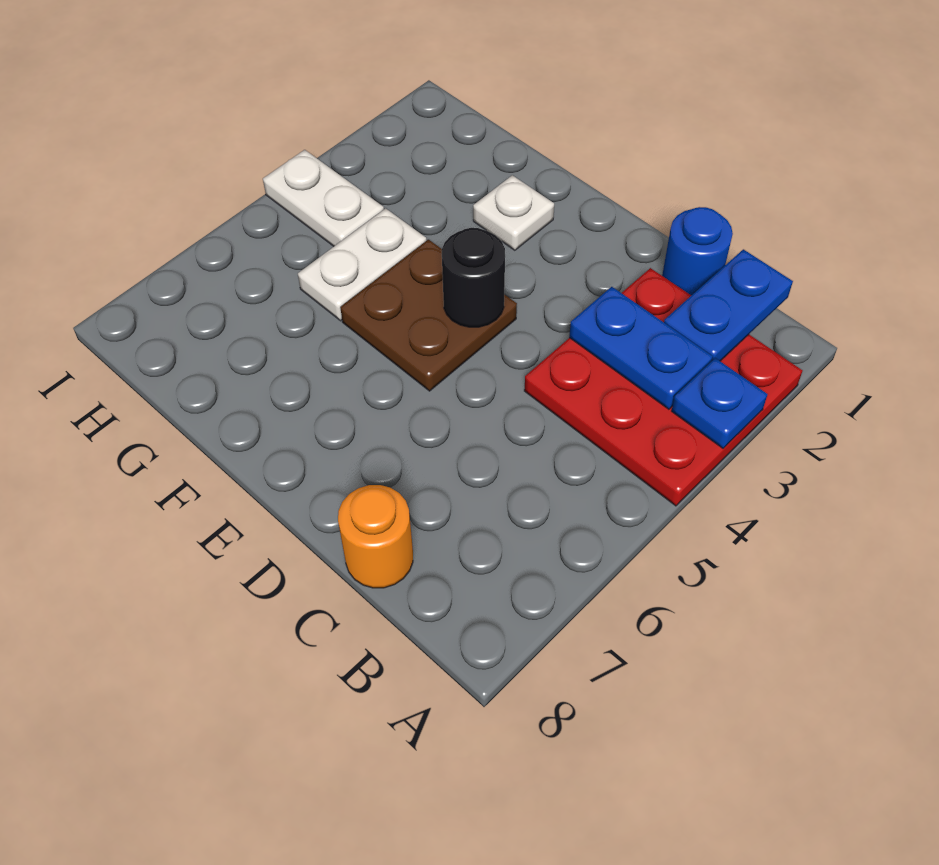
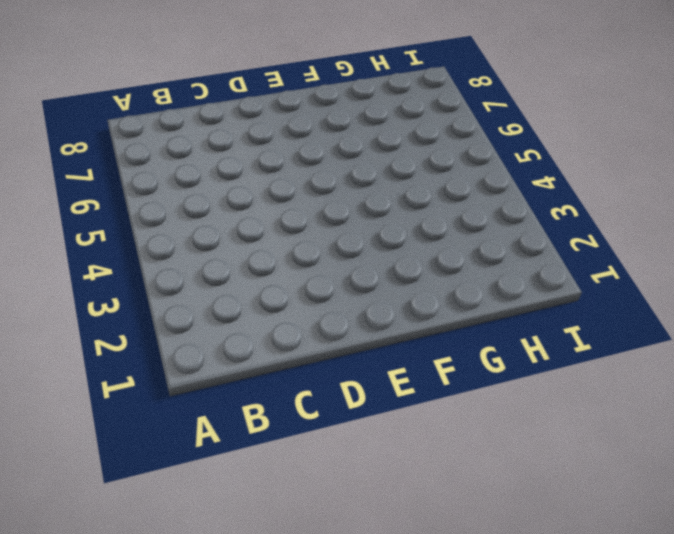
none -> red 3x3 plate [524,268,803,506]
none -> blue 1x1 round brick [662,207,733,296]

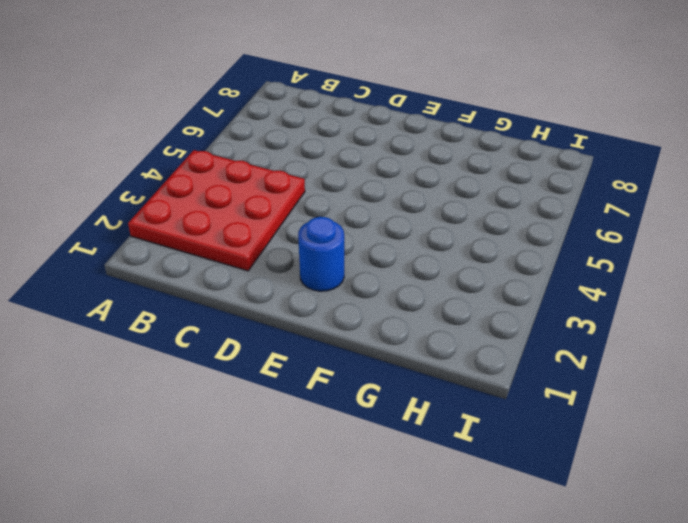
blue 1x1 round brick [298,217,344,291] -> blue 1x1 round brick moved to [662,207,733,296]
none -> orange 1x1 round brick [338,485,413,588]
none -> brown 2x2 plate [340,240,517,391]

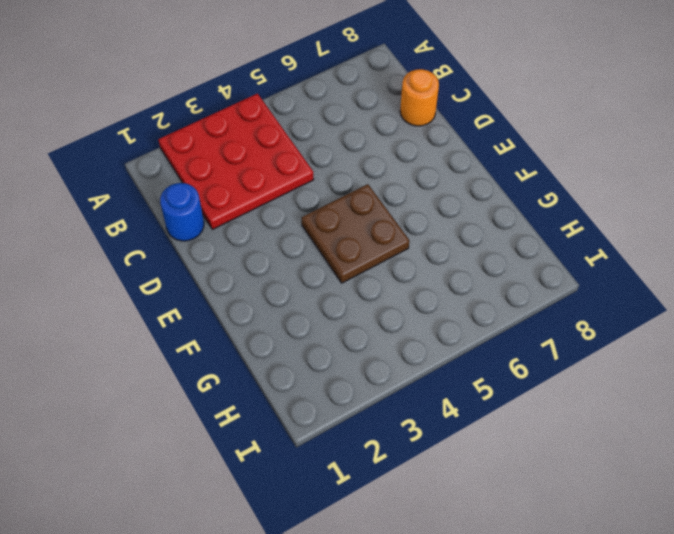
none -> white 1x1 plate [473,175,554,250]
none -> white 1x2 plate [298,208,427,321]

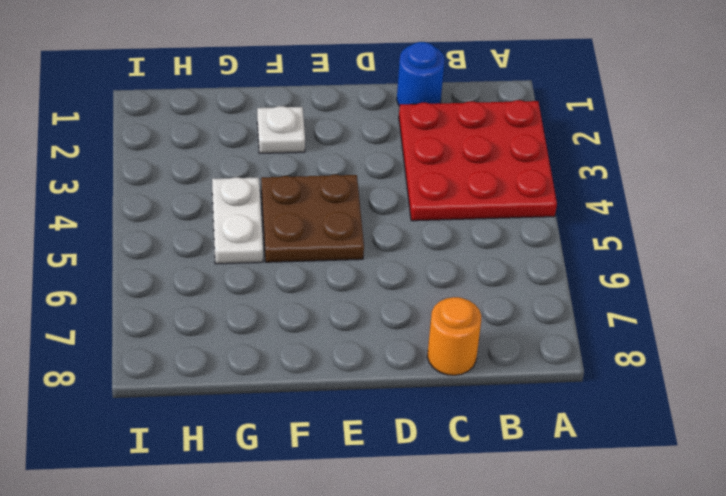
none -> white 1x2 plate [263,150,384,246]
none -> blue 1x1 plate [672,358,768,448]

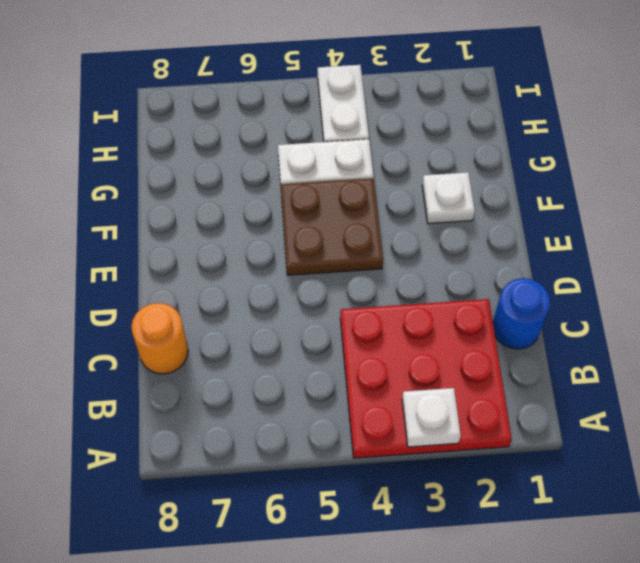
white 1x1 plate [402,388,461,447] -> blue 1x1 plate [672,358,768,448]
none -> blue 1x2 plate [664,249,793,361]
none -> blue 1x2 plate [569,287,713,409]

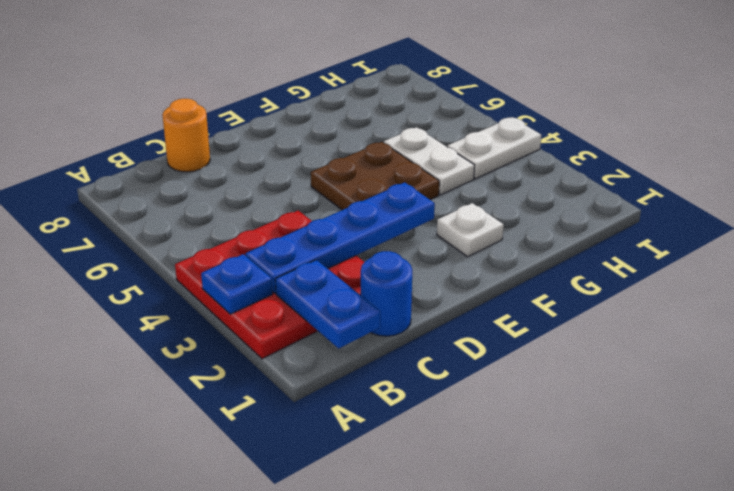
blue 1x4 plate [245,182,435,293] -> blue 1x2 plate [569,287,713,409]
none -> black 1x1 round brick [442,228,505,327]

